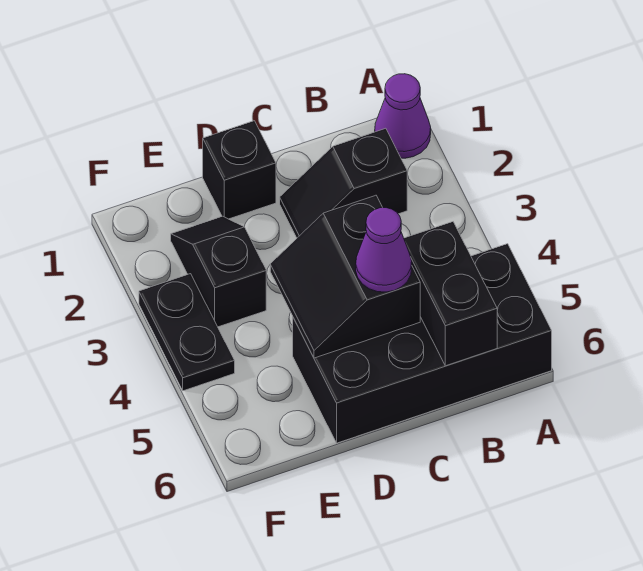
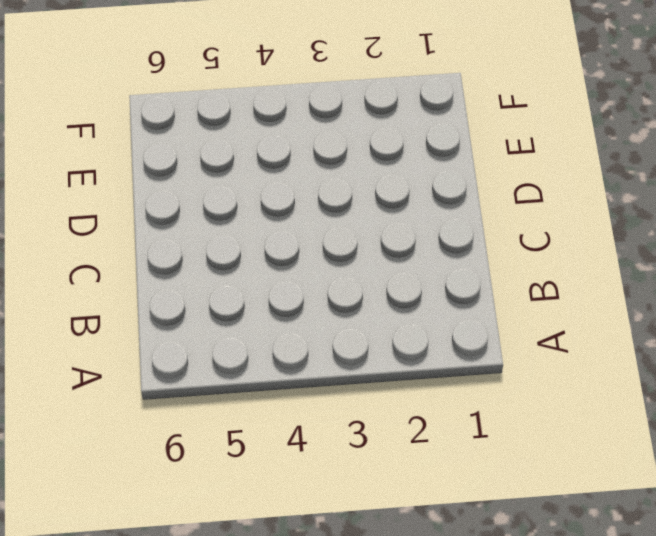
none -> purple 1x1 cone [375,74,431,158]
none -> black 2x4 brick [293,244,552,443]

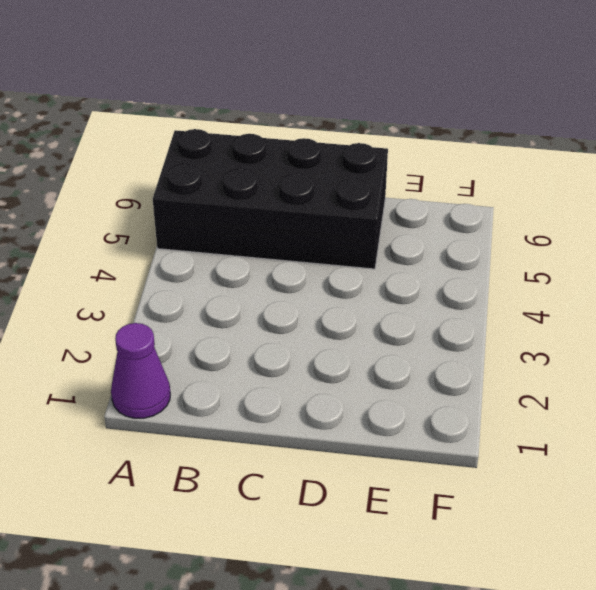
none -> black 1x2 slope [280,128,407,238]
none -> black 1x1 brick [203,121,276,219]

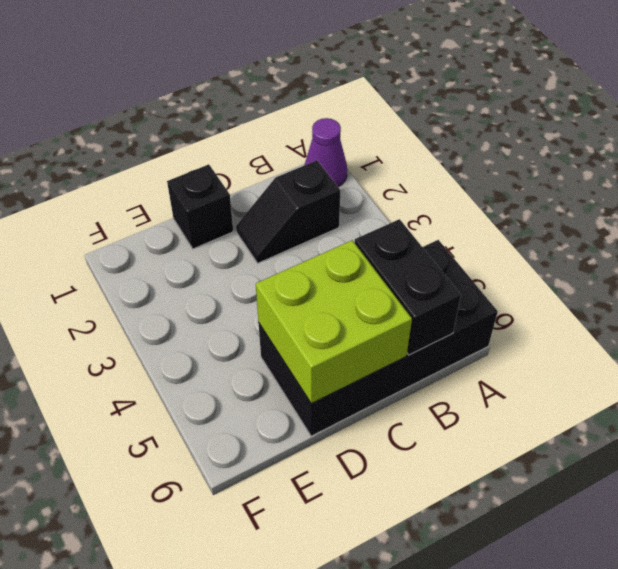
lime 2x2 brick [256,240,412,404] -> black 2x2 slope [270,195,420,358]
none -> black 1x2 slope [171,216,266,327]
none -> black 1x2 plate [139,274,235,391]

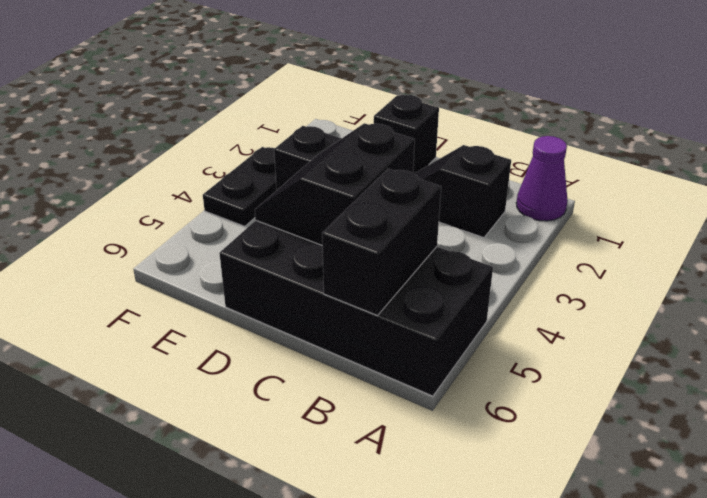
none -> purple 1x1 cone [356,208,412,292]

